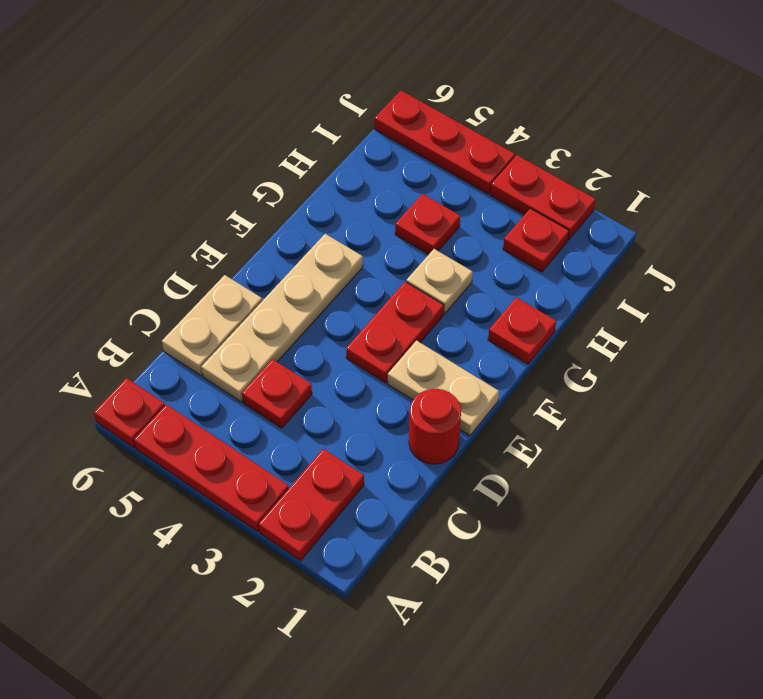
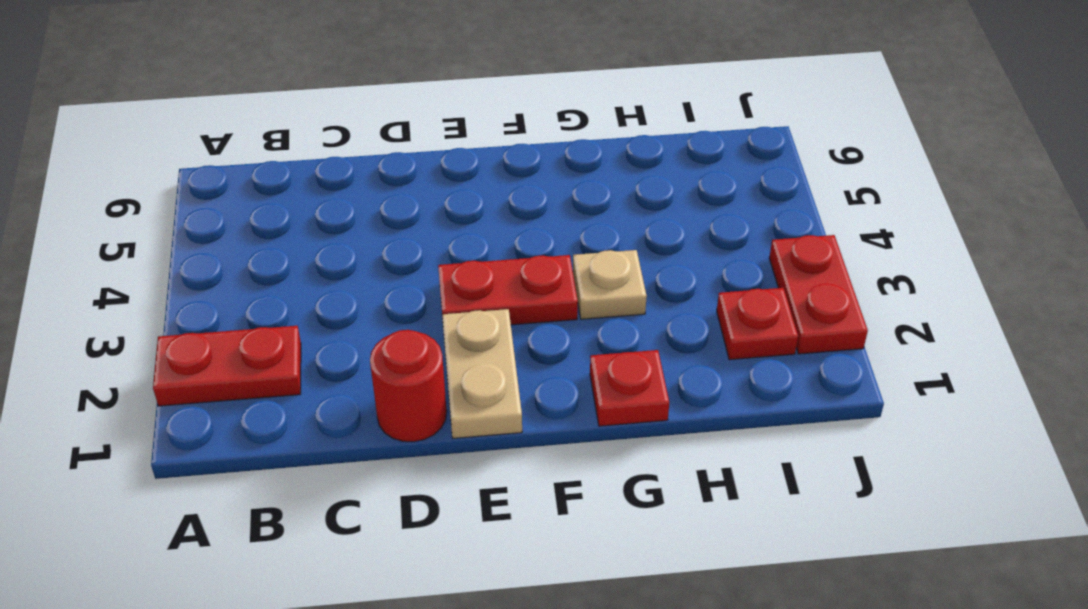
none -> red 1x3 plate [134,404,289,532]
none -> red 1x1 plate [94,378,165,448]
none -> red 1x1 plate [242,359,312,428]

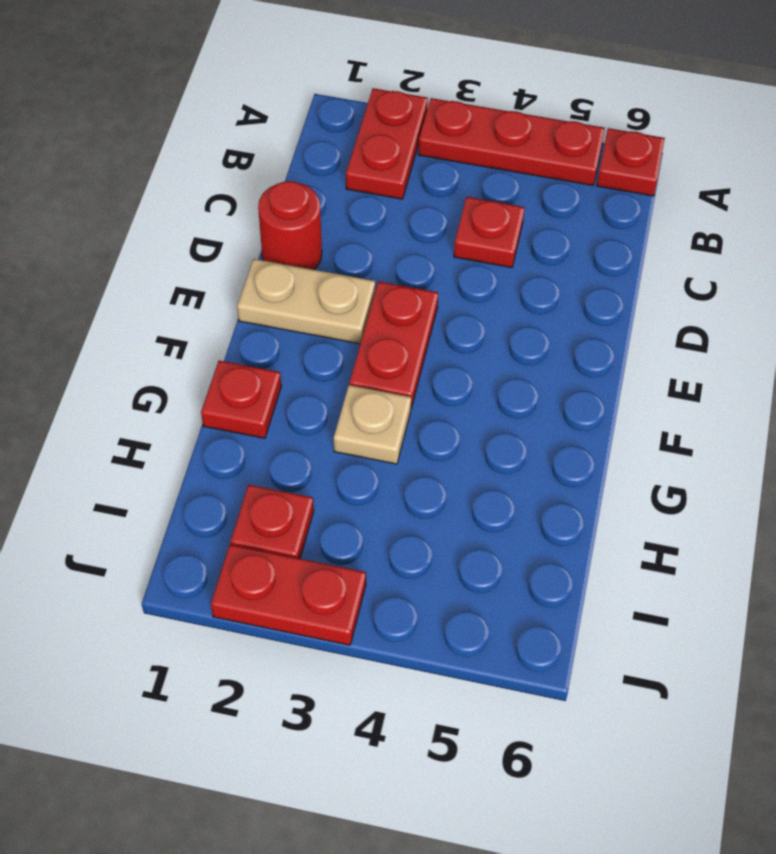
none -> tan 1x4 plate [201,234,363,402]
none -> tan 1x2 plate [162,275,262,376]
none -> red 1x1 plate [395,194,460,255]

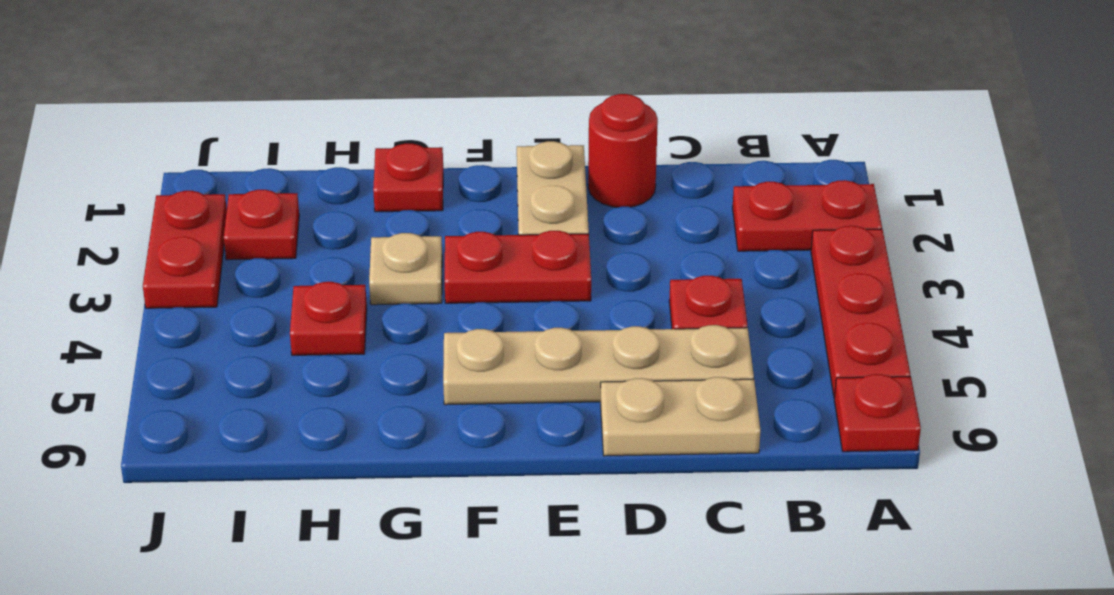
none -> red 1x3 plate [375,91,515,194]

